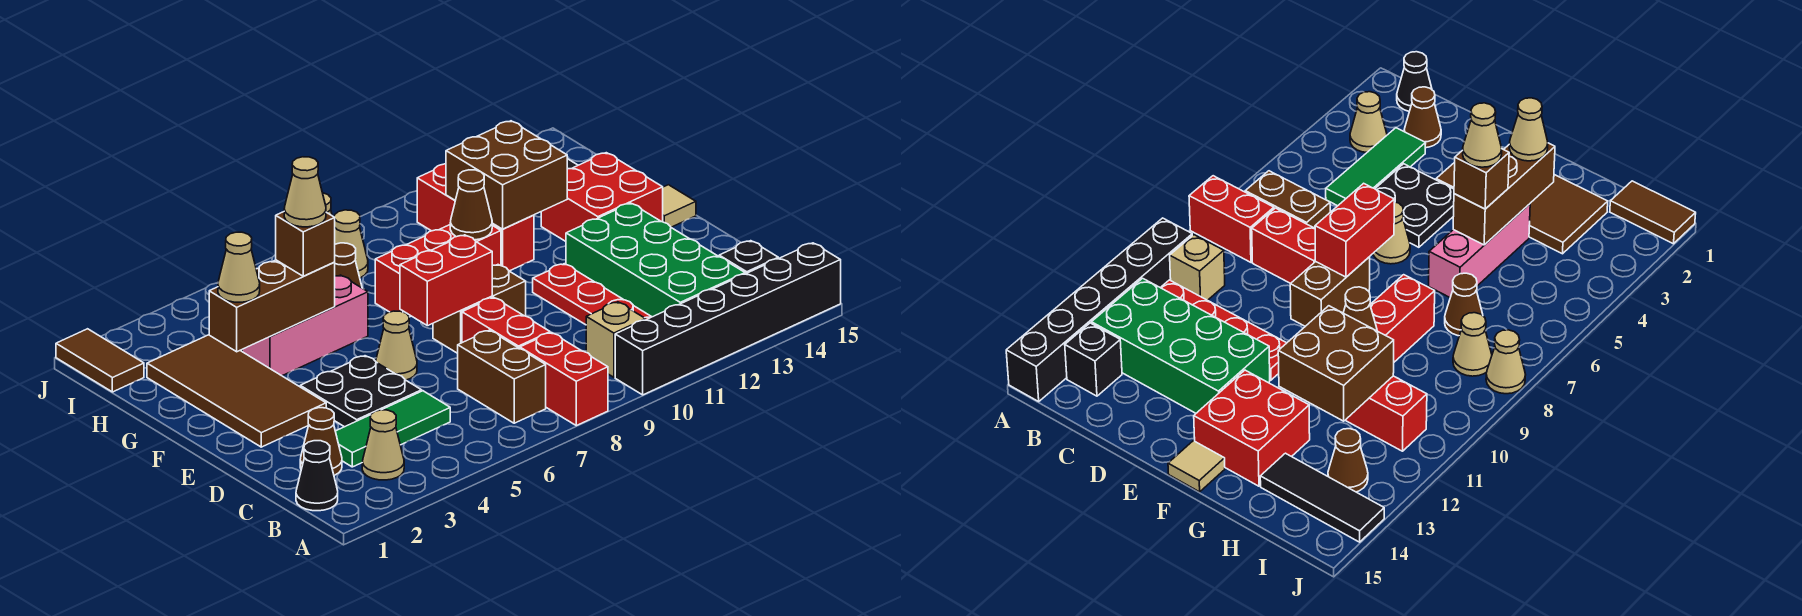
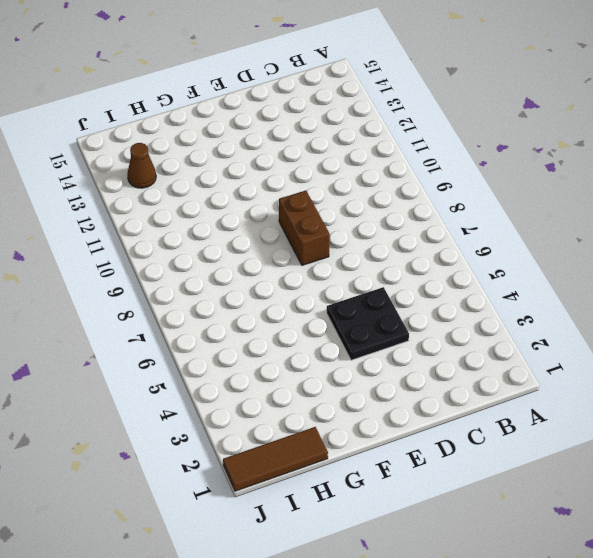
brown 1x3 tile [223,427,328,491] -> brown 1x2 tile [56,329,144,392]
none -> red 1x2 brick [520,332,608,426]
none -> black 1x6 brick [615,243,841,395]
none -> black 1x1 cone [296,441,338,511]
none -> tan 1x1 cone [362,410,404,480]

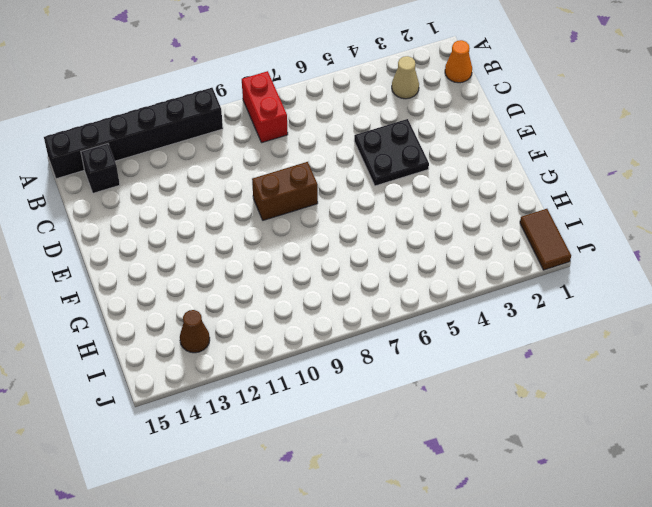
orange 1x1 cone [445,40,472,83] -> black 1x1 cone [296,441,338,511]
none -> brown 1x2 brick [458,330,546,423]
none -> tan 1x1 brick [586,302,645,377]
none -> red 1x4 plate [533,264,651,325]
none -> green 2x4 brick [566,203,745,317]

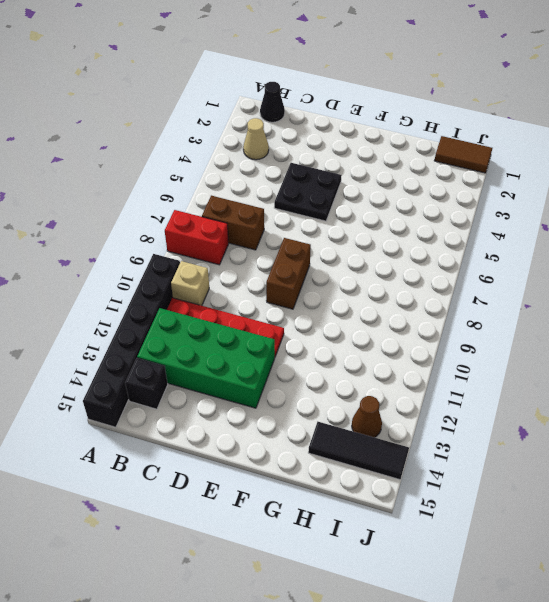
none -> brown 1x1 cone [300,408,342,475]
none -> green 1x3 tile [335,391,450,467]
none -> red 1x2 brick [462,297,550,349]
none -> brown 2x4 tile [147,335,326,447]

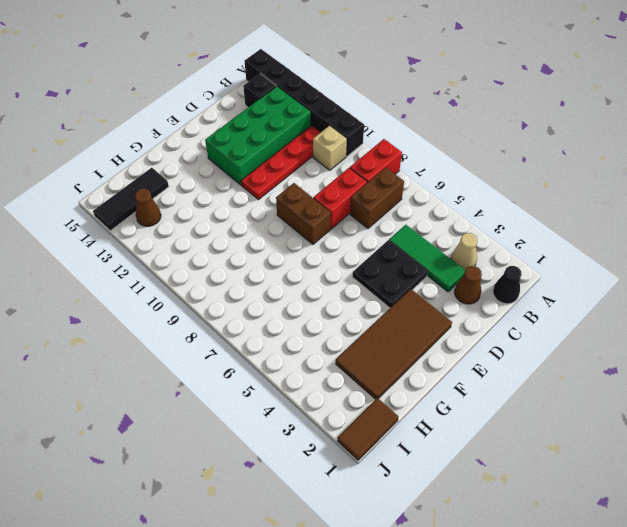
none -> tan 1x1 cone [376,311,417,380]
none -> red 2x2 brick [541,153,663,241]
none -> tan 1x1 tile [663,185,696,227]
none -> pink 1x3 brick [242,275,368,376]

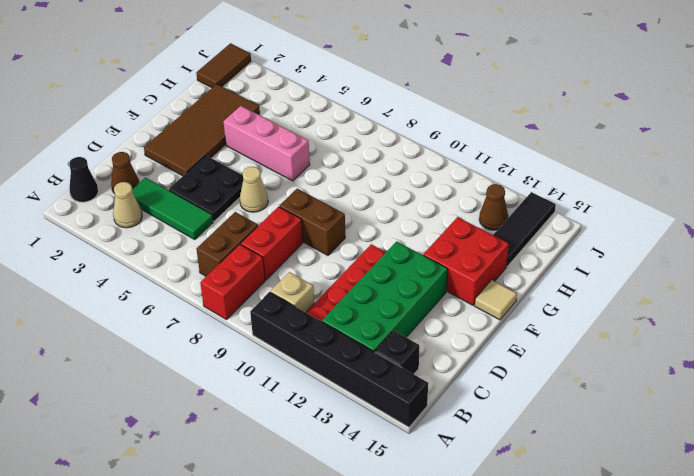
none -> red 1x3 brick [375,225,501,317]
none -> red 1x3 brick [417,164,534,271]
none -> brown 1x1 cone [335,243,362,288]
none -> tan 1x1 cone [334,210,368,278]

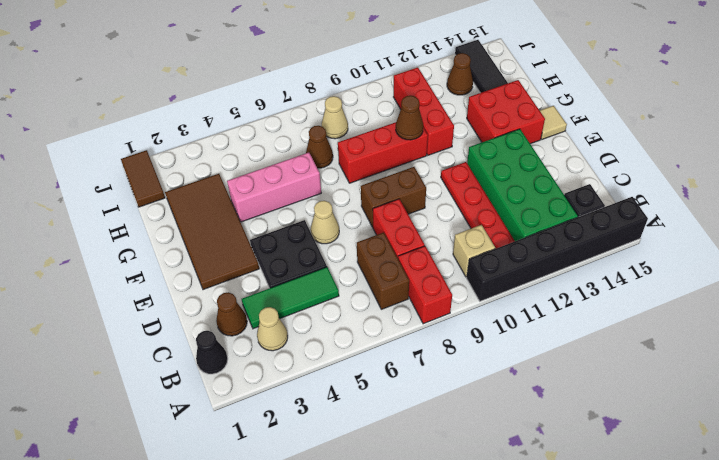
none -> tan 1x1 cone [1486,330,1526,394]
none -> red 1x2 brick [400,235,492,326]
none -> brown 1x3 brick [209,260,335,352]
none -> brown 2x2 brick [446,121,567,229]

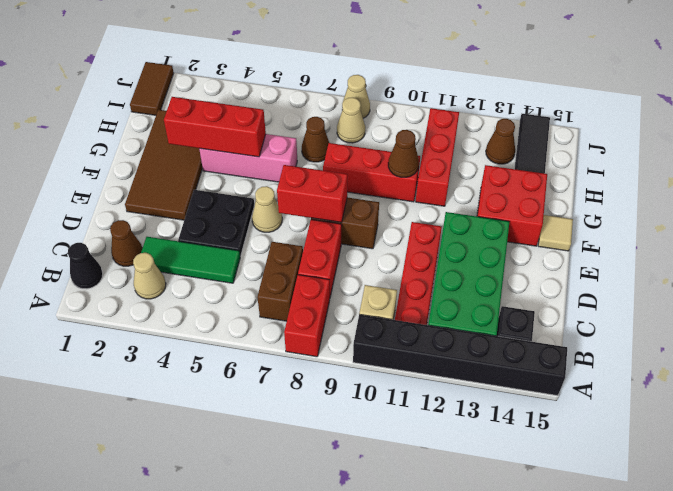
red 1x3 brick [164,97,266,157] -> brown 1x3 brick [209,260,335,352]
none -> brown 2x2 brick [446,121,567,229]
none -> tan 1x1 cone [218,232,260,302]
none -> brown 1x1 brick [276,212,335,276]
none -> tan 1x1 cone [284,157,326,227]

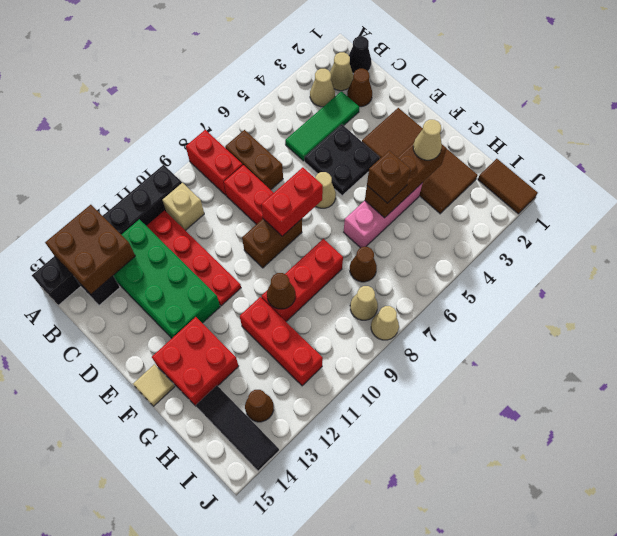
brown 2x2 brick [45,205,135,294] -> brown 2x2 brick moved to [446,121,567,229]
tan 1x1 cone [330,52,353,91] -> tan 1x1 cone moved to [284,157,326,227]

